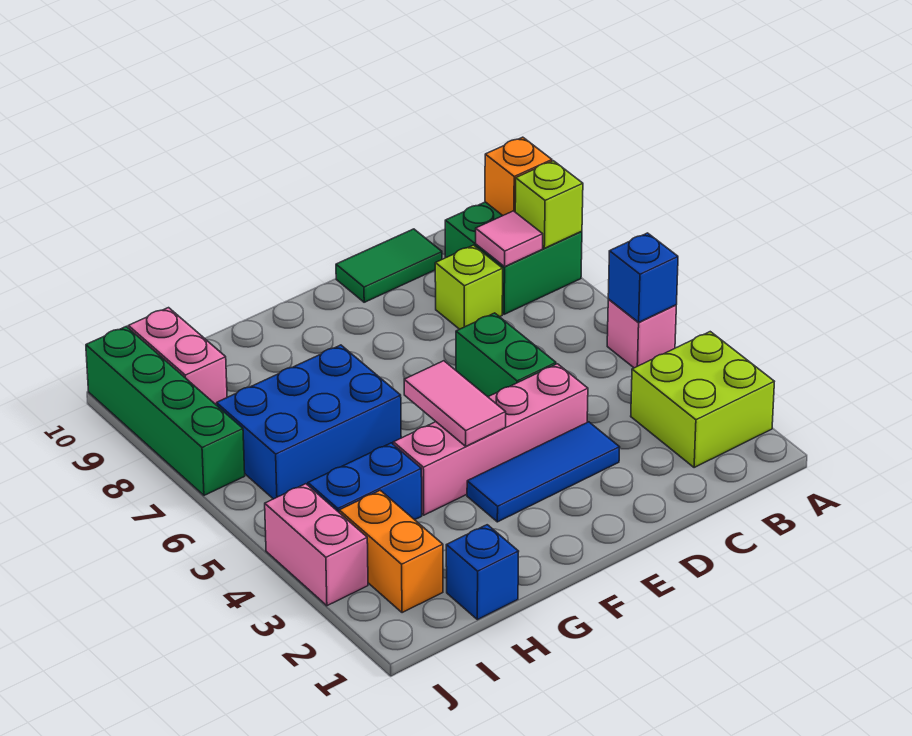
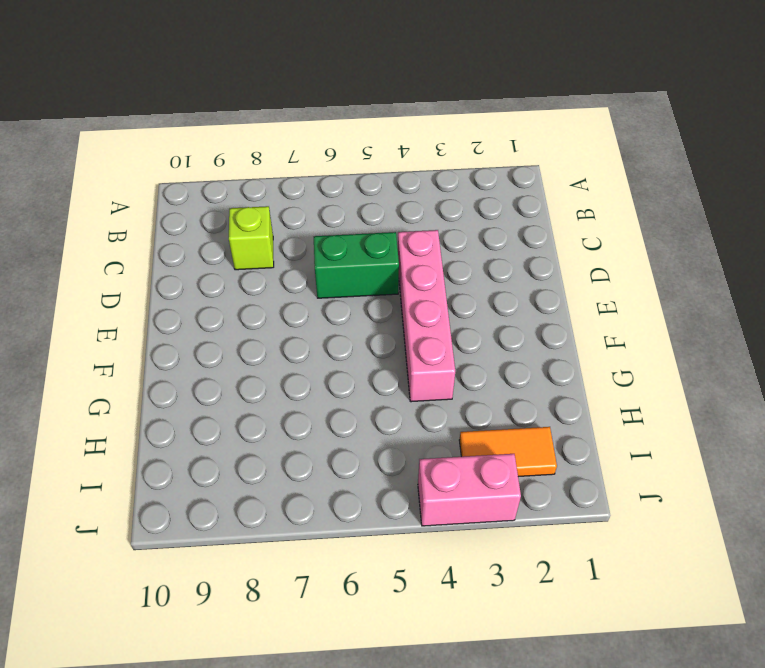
orange 1x2 tile [459,427,557,477] -> orange 1x2 brick [339,490,443,613]
none -> lime 2x2 brick [631,332,774,468]
none -> pink 1x1 brick [607,300,676,368]
none -> green 2x2 brick [445,202,582,314]

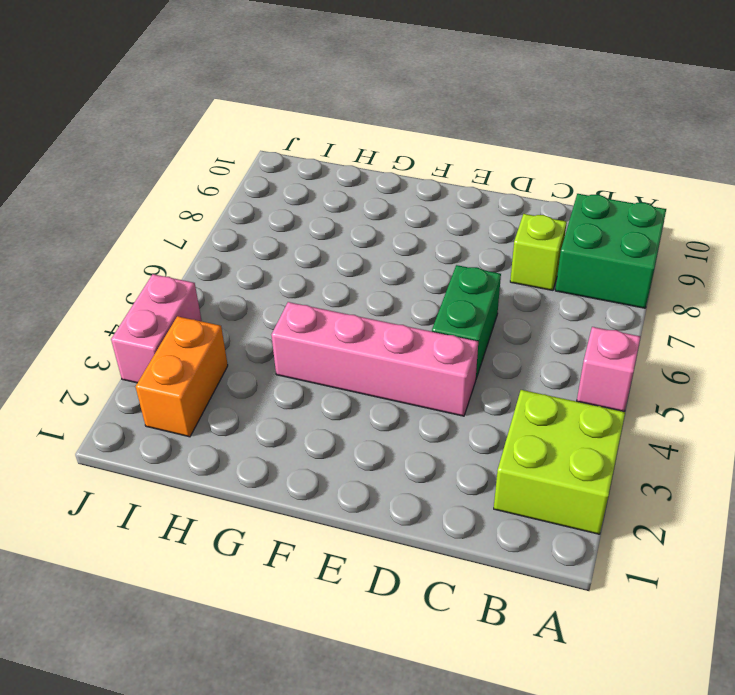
none -> green 1x2 tile [336,229,442,302]
none -> blue 1x3 tile [467,422,620,522]
none -> blue 2x3 brick [217,345,401,499]

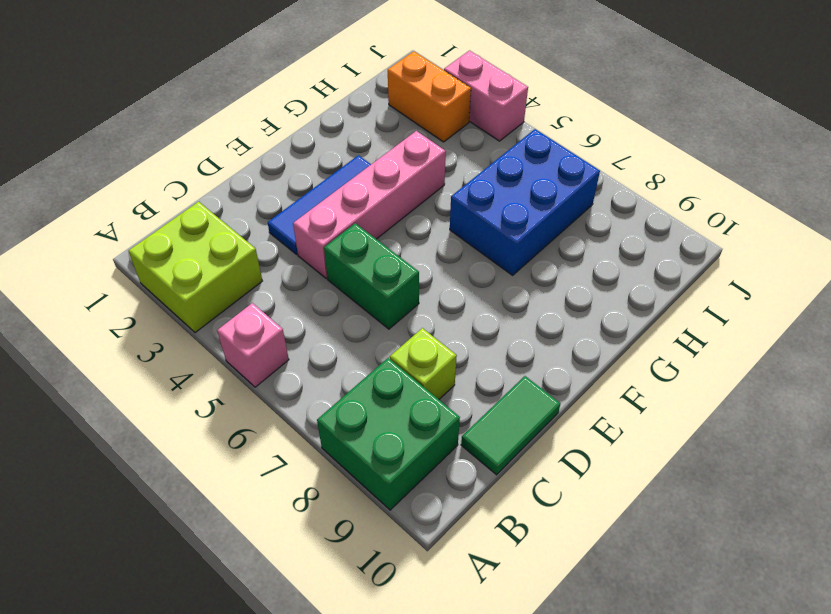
none -> blue 1x1 brick [446,525,519,620]
none -> blue 1x2 brick [308,443,422,520]
none -> pink 1x2 brick [128,308,227,405]

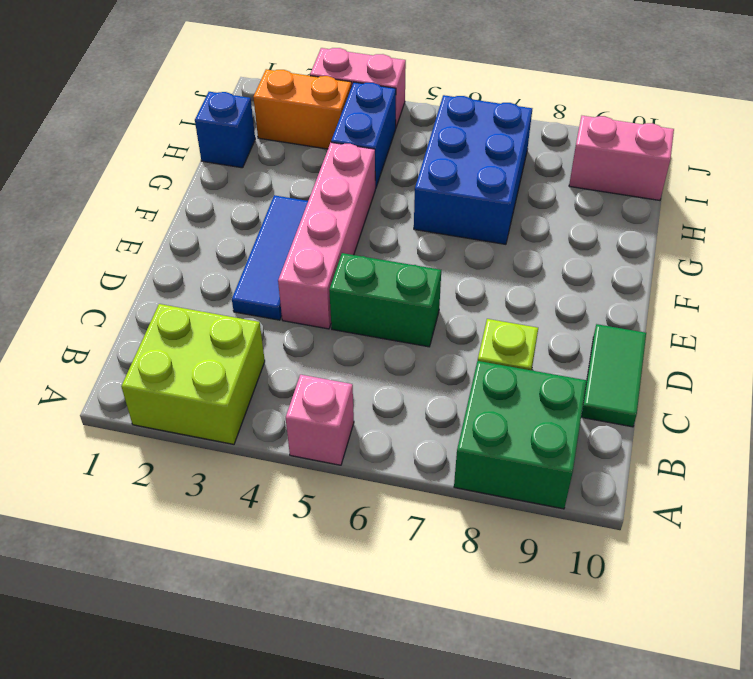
none -> green 1x4 brick [86,326,245,495]
none -> blue 1x1 brick [608,233,678,322]
none -> lime 1x1 brick [515,161,583,248]

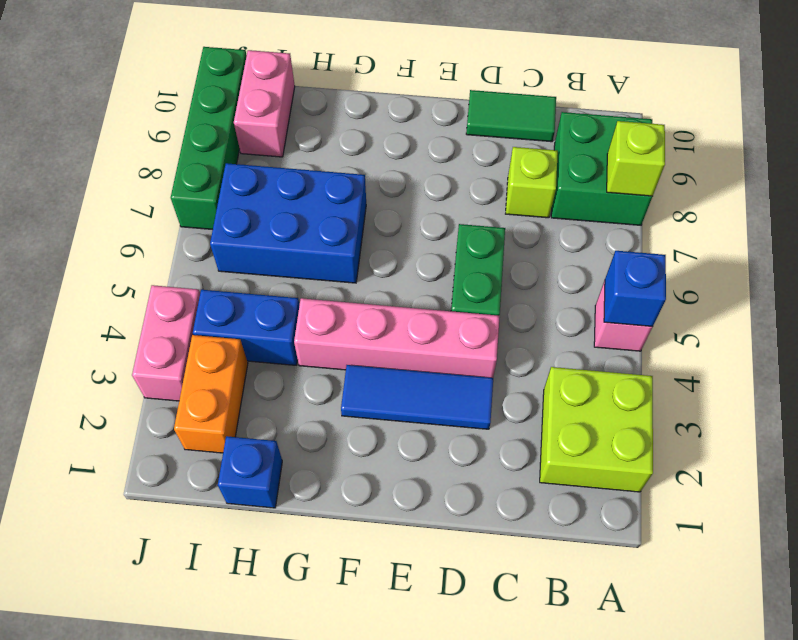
none -> orange 1x1 brick [485,137,552,215]
none -> pink 1x1 tile [476,211,543,267]
none -> pink 1x2 tile [404,361,506,446]

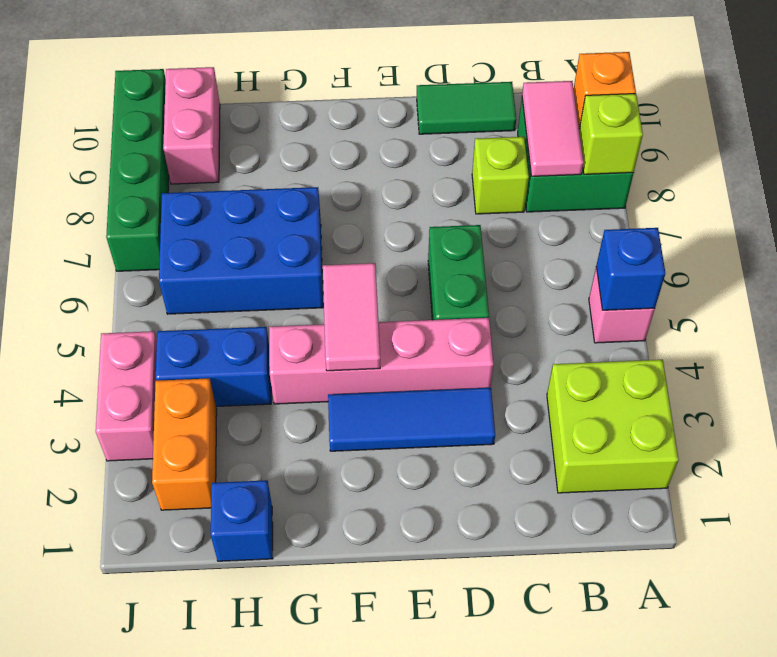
pink 1x2 tile [522,81,584,176] -> pink 1x1 tile [476,211,543,267]

